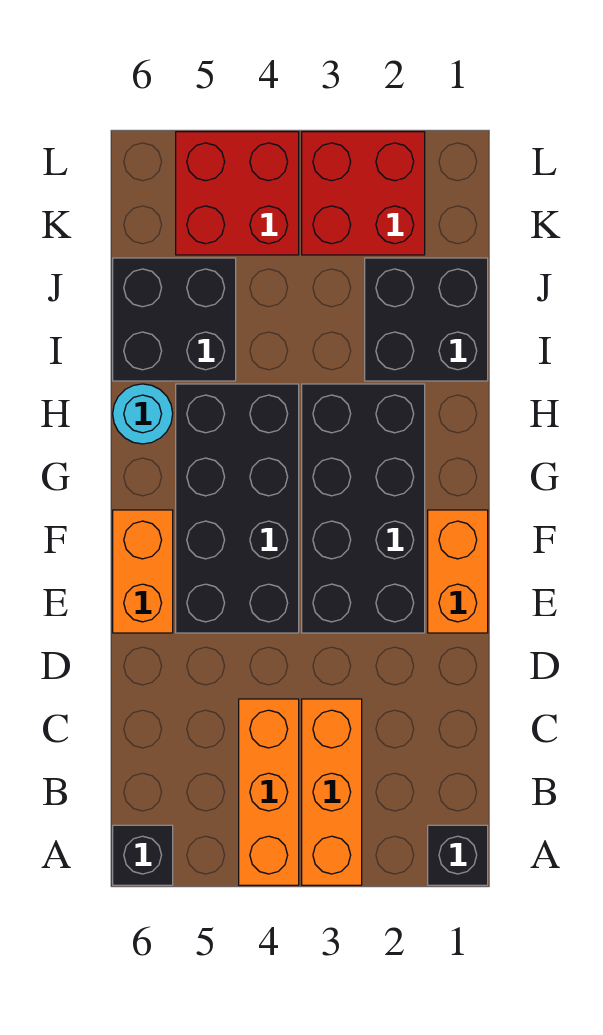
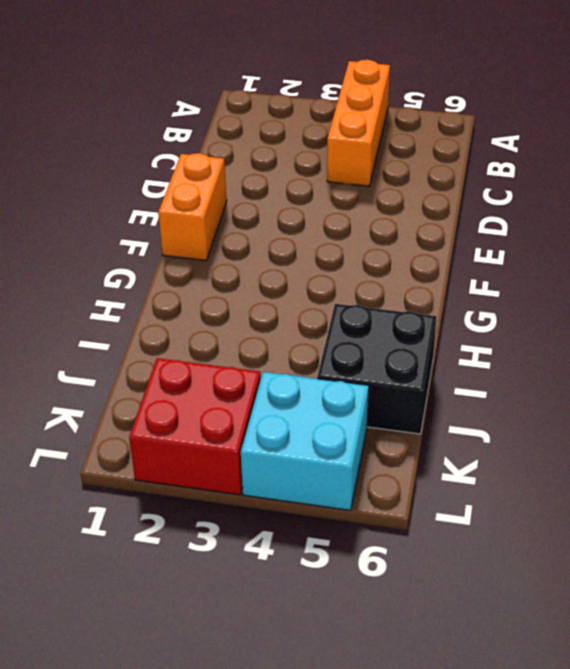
cyan 2x2 brick [241,372,369,510] -> red 2x2 brick [176,132,299,255]
none -> black 1x1 brick [428,825,488,885]
none -> orange 1x3 brick [302,699,362,885]
none -> black 1x1 brick [113,825,173,885]

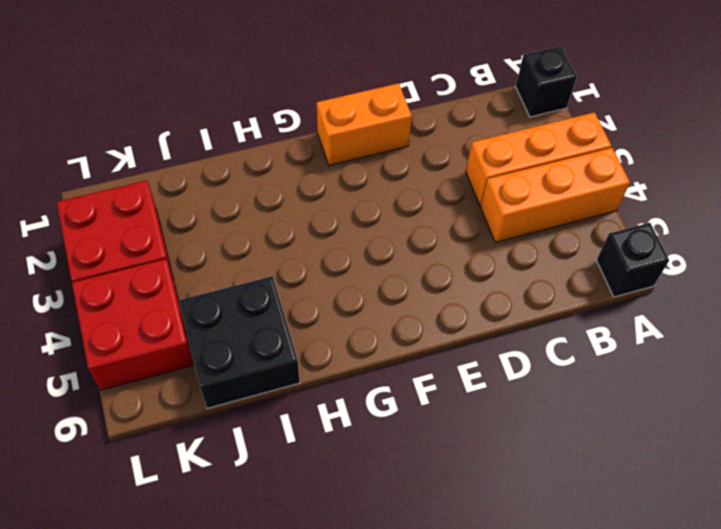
none -> black 2x4 brick [302,384,425,633]
none -> black 2x4 brick [176,384,299,633]
none -> orange 1x2 brick [113,510,173,633]

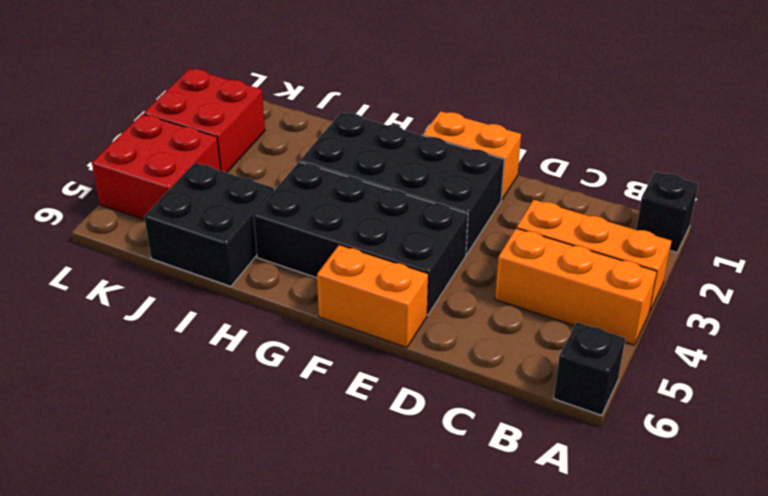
none -> cyan 1x1 round brick [113,384,173,444]
none -> black 2x2 brick [365,258,488,381]

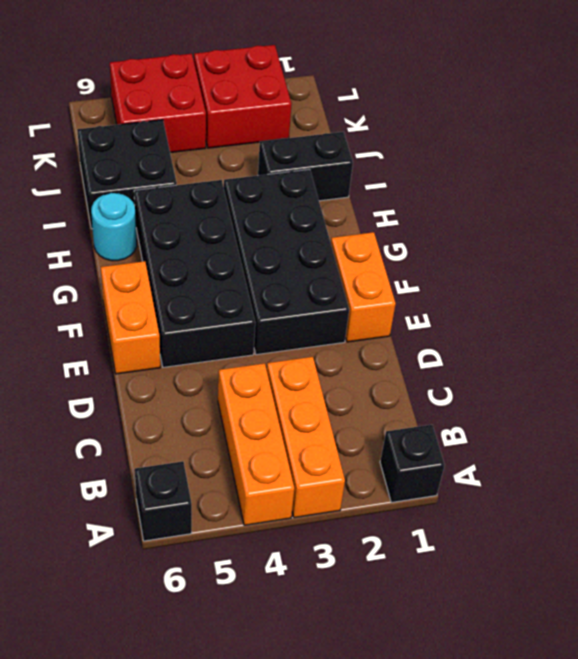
black 1x2 brick [258,132,353,201] -> black 2x2 brick [365,258,488,381]

